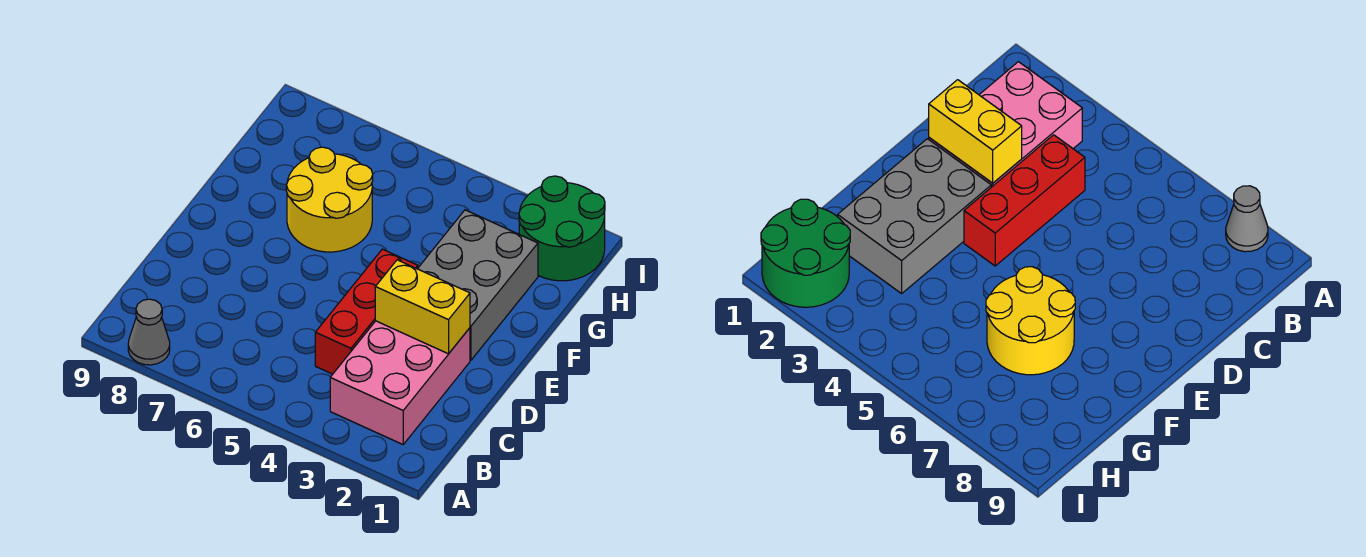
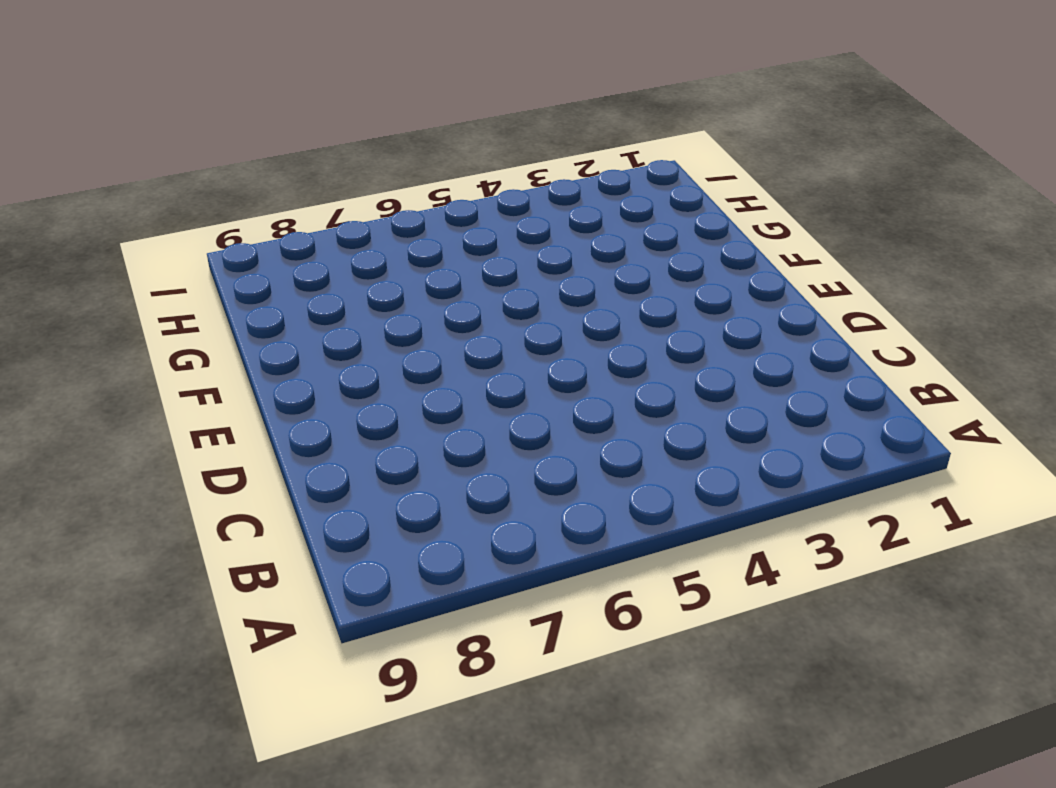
none -> grey 1x1 cone [128,299,170,365]
none -> pink 2x3 brick [330,321,470,444]

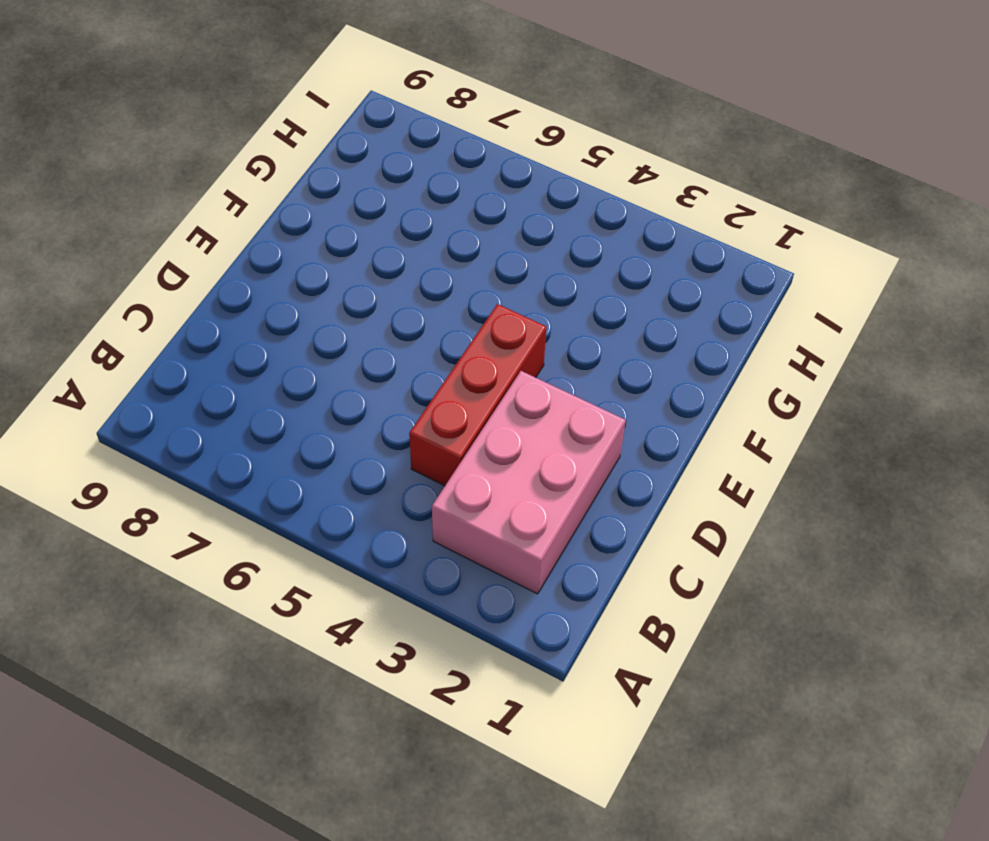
none -> grey 1x1 cone [128,299,170,365]
none -> grey 2x3 brick [418,210,538,360]

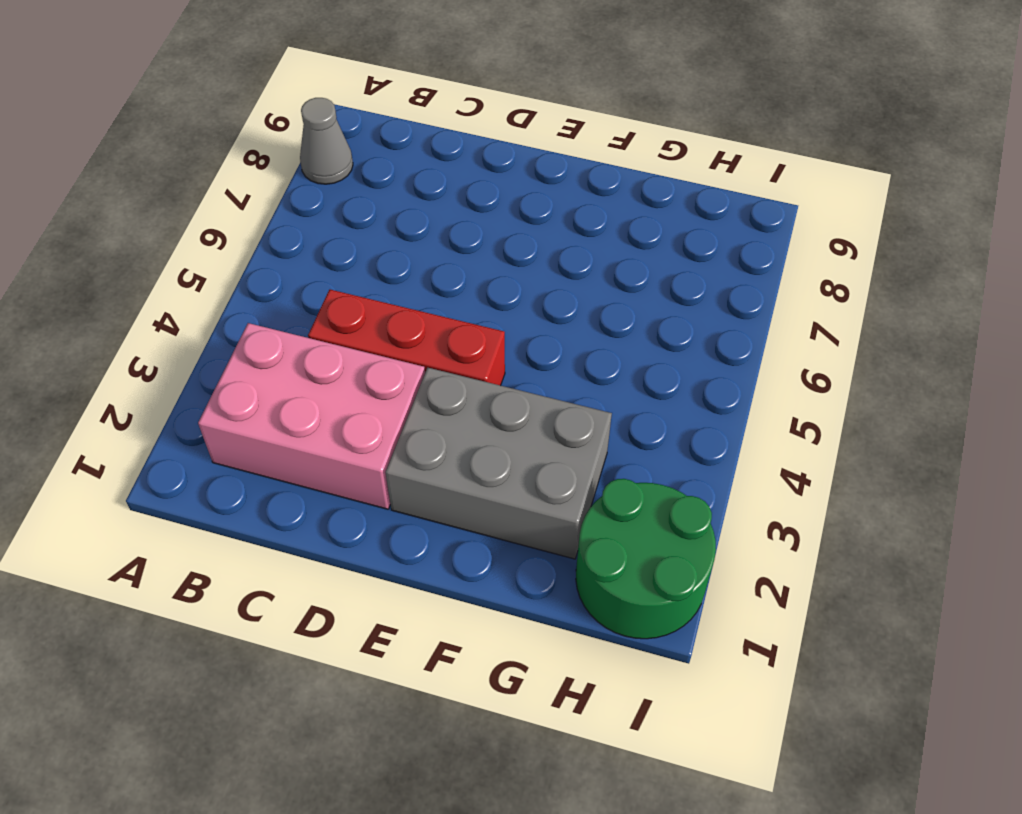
none -> yellow 2x2 round brick [286,147,373,252]
none -> yellow 1x2 brick [375,260,470,354]

